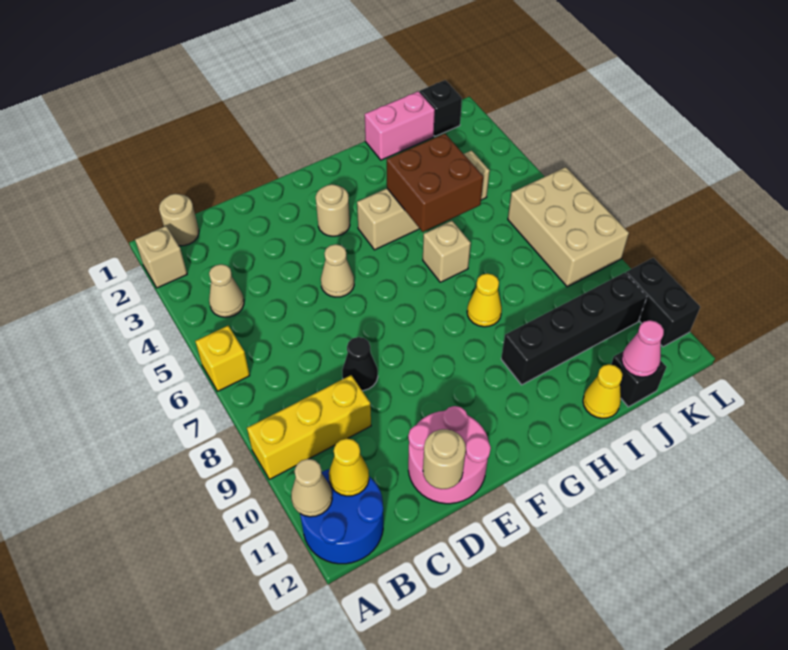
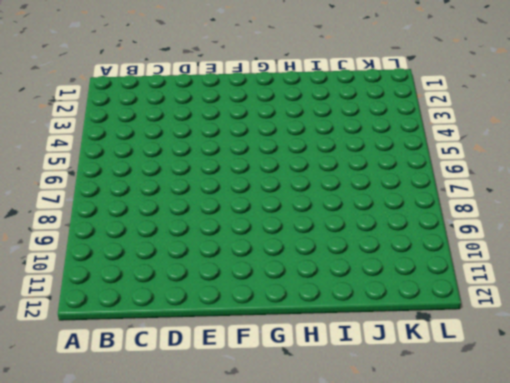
none -> tan 1x1 brick [135,226,187,288]
none -> yellow 1x1 brick [195,326,250,391]
none -> yellow 1x3 brick [247,375,371,479]

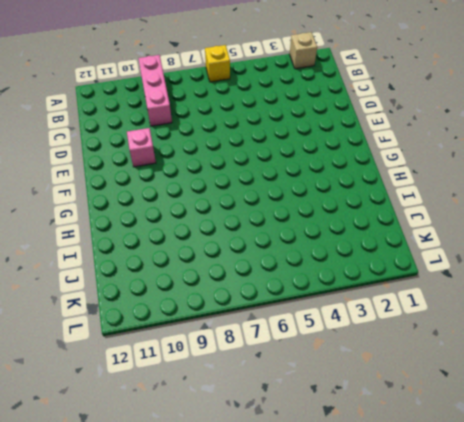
pink 1x3 brick [138,55,172,126] -> yellow 1x3 brick [247,375,371,479]
pink 1x1 brick [127,128,156,167] -> none
none -> blue 2x2 round brick [300,469,383,564]
none -> tan 1x1 round brick [159,194,199,246]
none -> tan 1x1 cone [209,264,244,317]

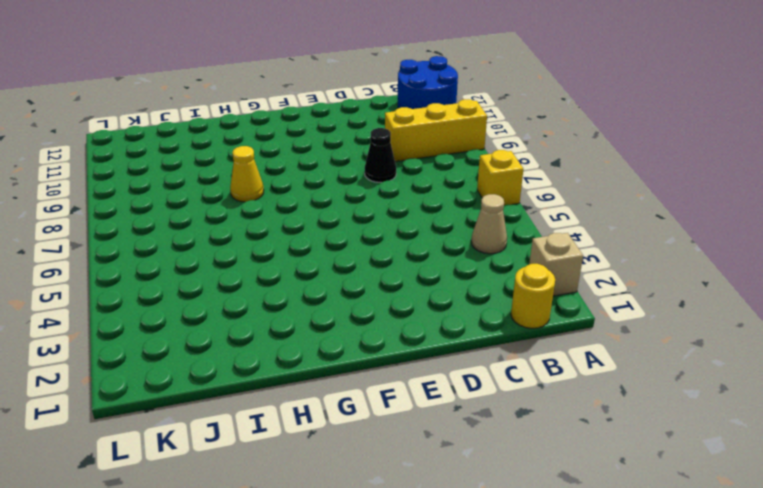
yellow 1x1 round brick [511,264,555,328] -> tan 1x1 round brick [159,194,199,246]
none -> pink 2x2 round brick [408,406,491,504]
none -> tan 1x1 cone [321,244,354,297]
none -> tan 1x1 round brick [316,184,350,236]

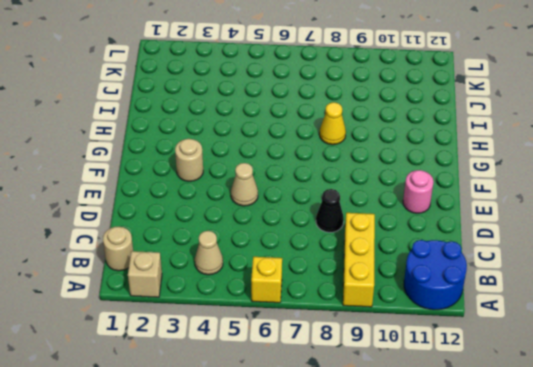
pink 1x1 round brick [403,170,434,213] -> pink 2x2 round brick [408,406,491,504]
none -> tan 1x4 brick [357,151,490,250]
none -> tan 1x1 brick [423,221,471,282]
none -> black 1x4 brick [501,273,647,385]

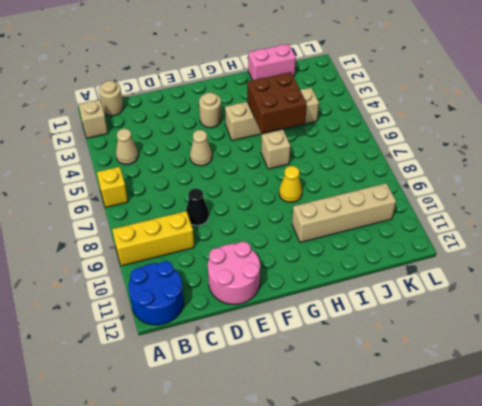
tan 1x4 brick [292,183,396,243] -> black 1x4 brick [501,273,647,385]
none -> yellow 1x1 cone [583,364,622,418]
none -> black 1x1 brick [611,352,666,407]
none -> black 1x1 brick [420,80,462,136]

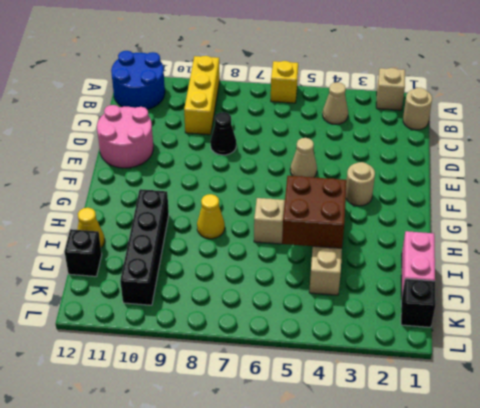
none -> tan 2x3 brick [508,167,629,287]
none -> black 1x2 brick [625,258,700,347]
none -> tan 1x1 cone [291,459,332,517]

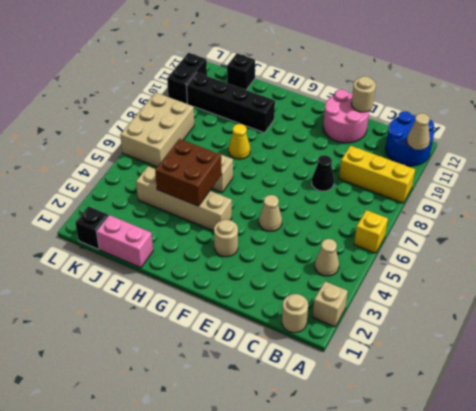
none -> yellow 1x1 cone [583,364,622,418]
none -> yellow 1x1 cone [329,438,369,496]
none -> pink 1x1 cone [622,320,664,377]

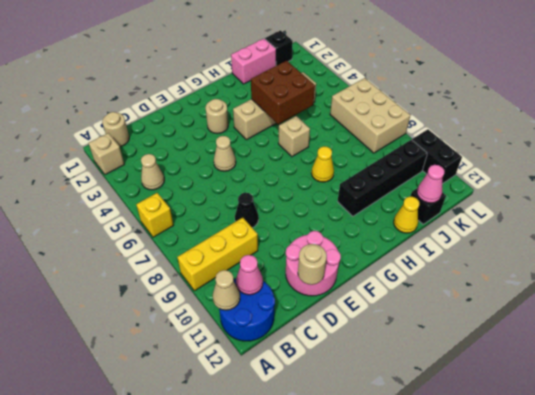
pink 1x1 cone [236,255,263,295] -> yellow 1x1 cone [329,438,369,496]

